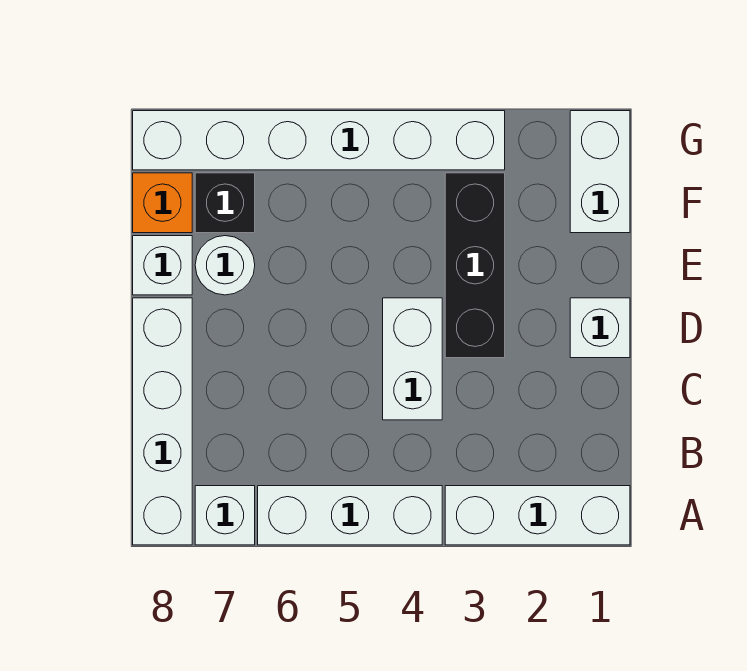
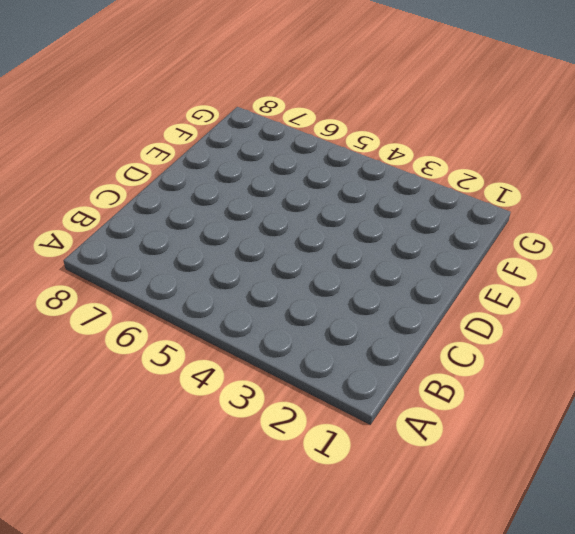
none -> white 1x3 brick [445,486,630,545]
none -> white 1x3 brick [258,486,442,545]
none -> white 1x1 brick [195,486,255,545]

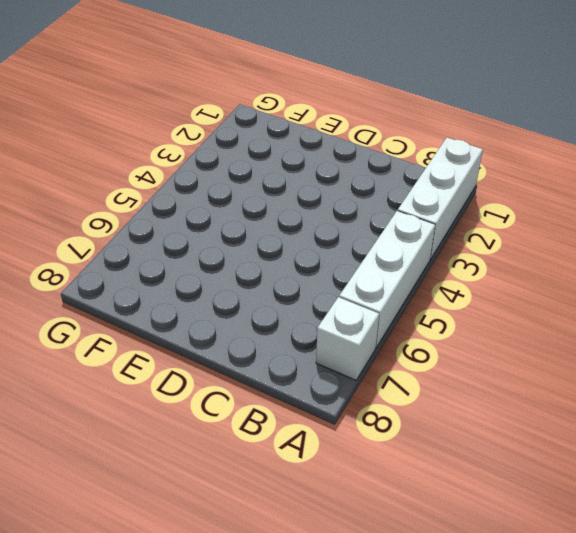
none -> white 1x4 brick [133,298,192,545]
none -> white 1x2 brick [383,298,442,420]
none -> white 1x1 brick [570,298,630,358]

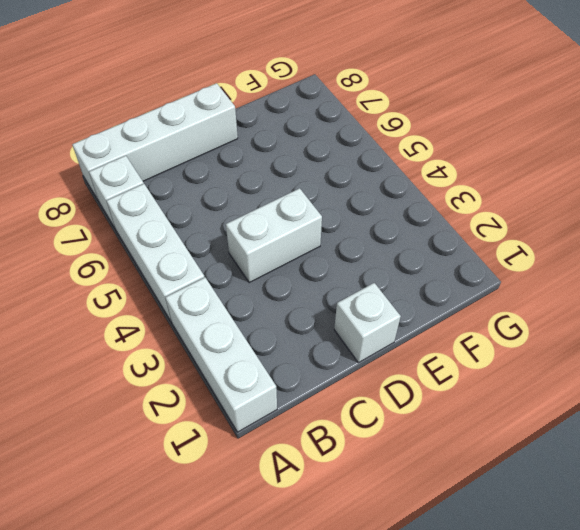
none -> black 1x3 brick [445,173,505,358]
none -> white 1x1 round brick [195,236,255,295]
none -> white 1x1 brick [133,236,192,295]

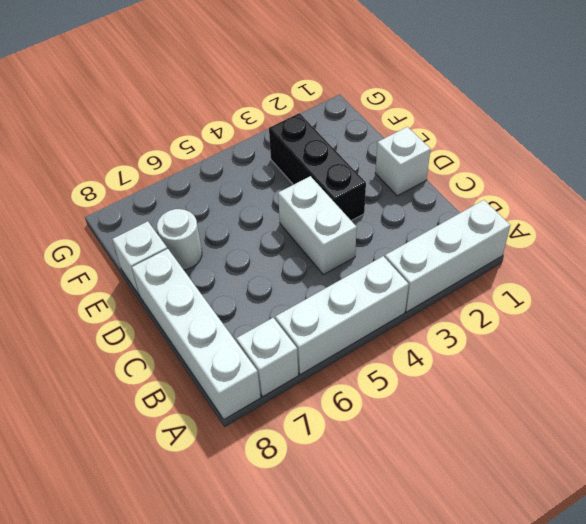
none -> white 1x2 brick [570,111,630,233]
none -> black 1x1 brick [195,173,255,233]
none -> orange 1x1 brick [133,173,192,233]

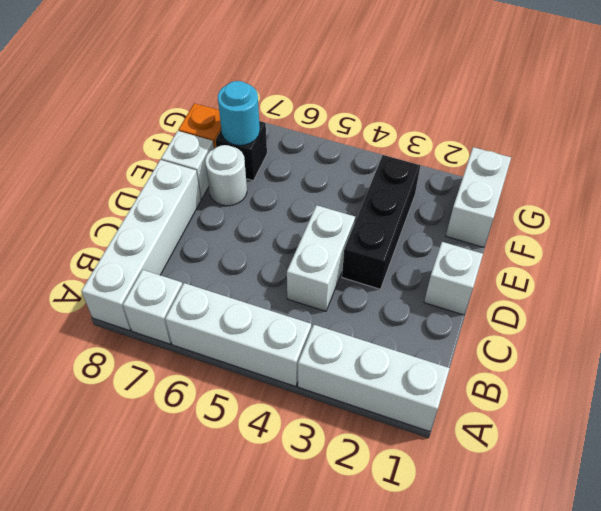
cyan 1x1 round brick [218,81,260,145] -> none
none -> white 1x6 brick [133,111,505,170]

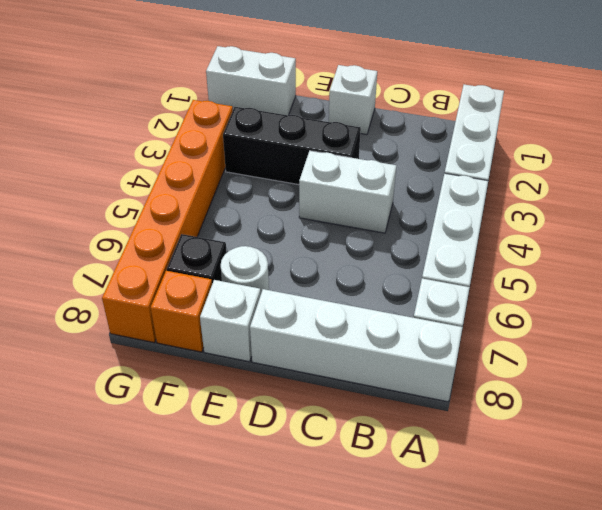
orange 1x6 brick [102,100,233,343] -> white 1x6 brick [133,111,505,170]

